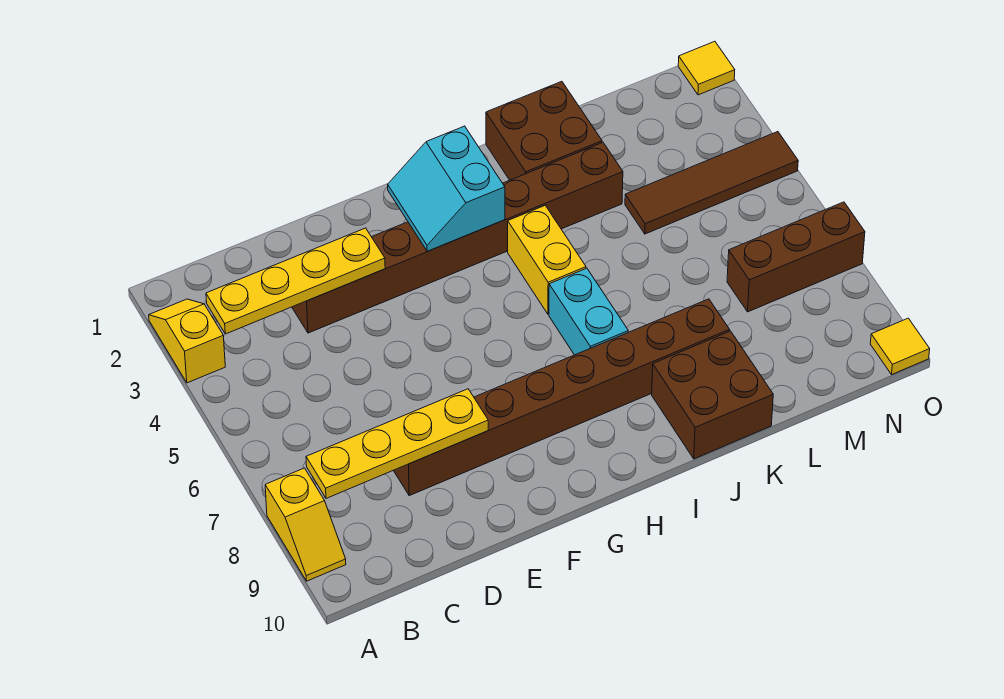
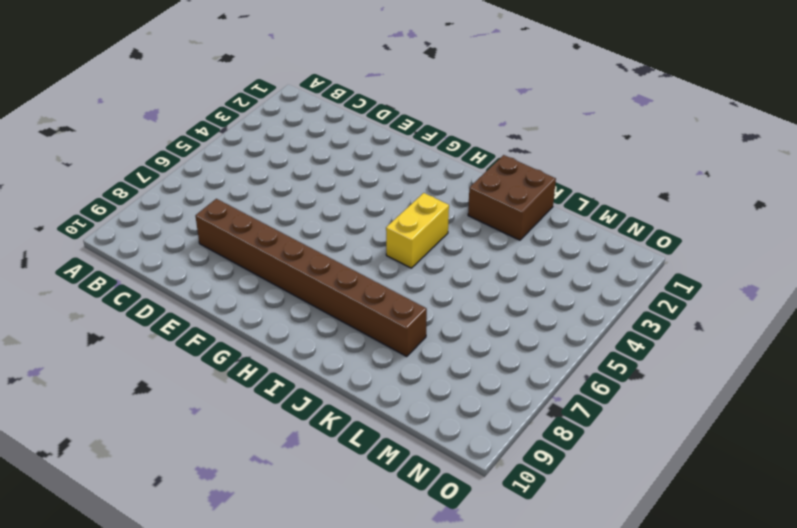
none -> yellow 1x2 slope [149,299,225,383]
none -> yellow 1x2 slope [265,468,346,581]
none -> brown 1x8 brick [292,142,623,333]

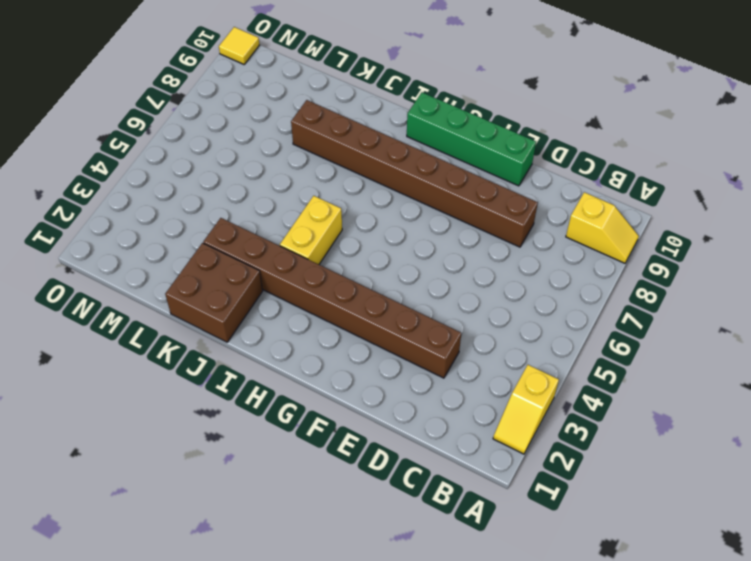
yellow 1x2 slope [566,192,639,263] -> yellow 1x2 slope turned to [265,468,346,581]
green 1x4 brick [407,92,536,186] -> none
none -> cyan 1x2 brick [549,268,628,355]
none -> brown 2x2 brick [652,331,773,459]
none -> brown 1x4 tile [625,132,798,234]

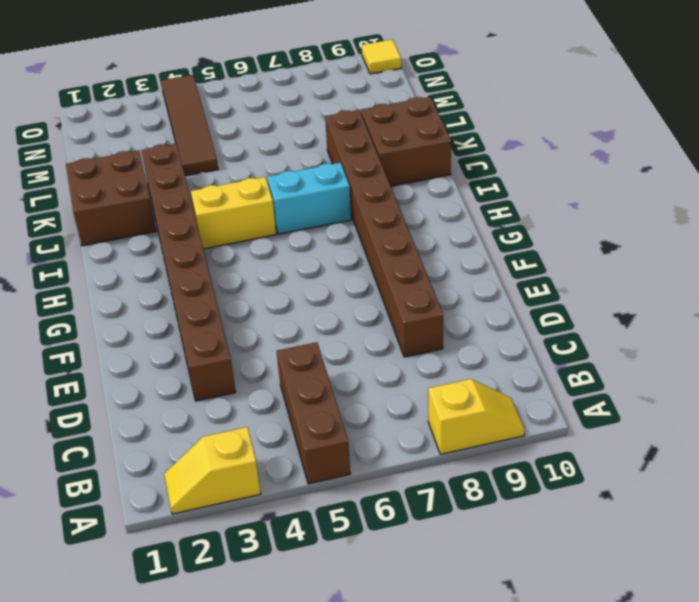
brown 1x3 brick [277,342,350,484] -> brown 1x3 brick moved to [727,202,865,312]
none -> yellow 1x1 tile [678,41,735,95]
none -> yellow 1x4 plate [206,228,385,334]
none -> yellow 1x4 plate [306,389,488,498]

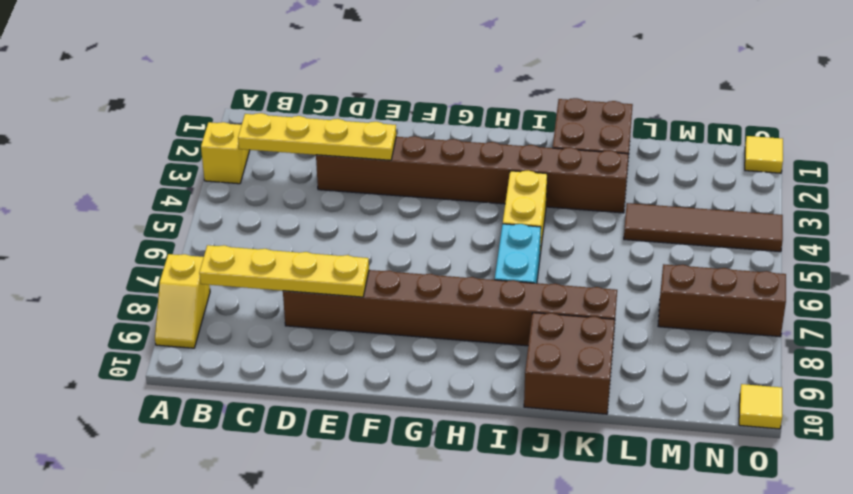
none -> cyan 2x2 slope [388,126,505,251]

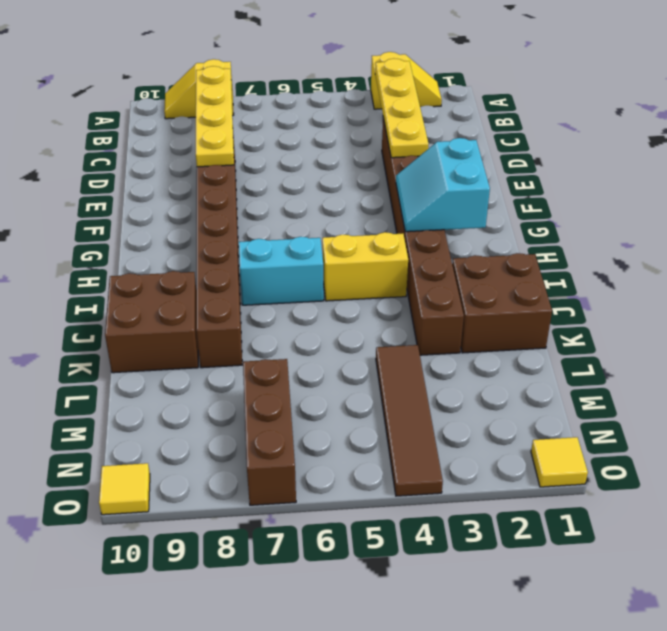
cyan 2x2 slope [396,138,490,232] -> cyan 2x2 slope turned to [388,126,505,251]

